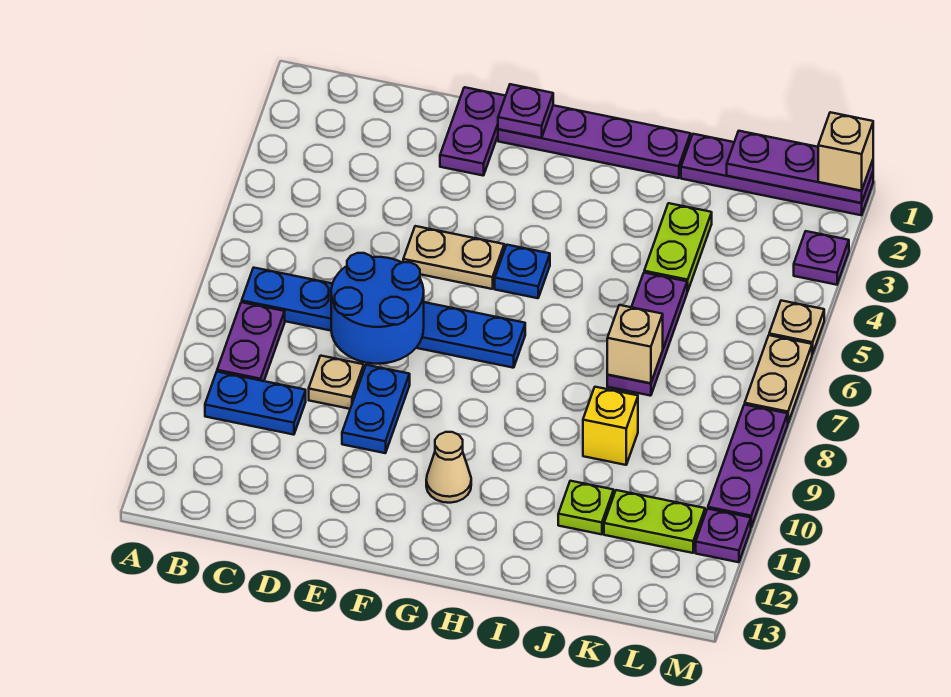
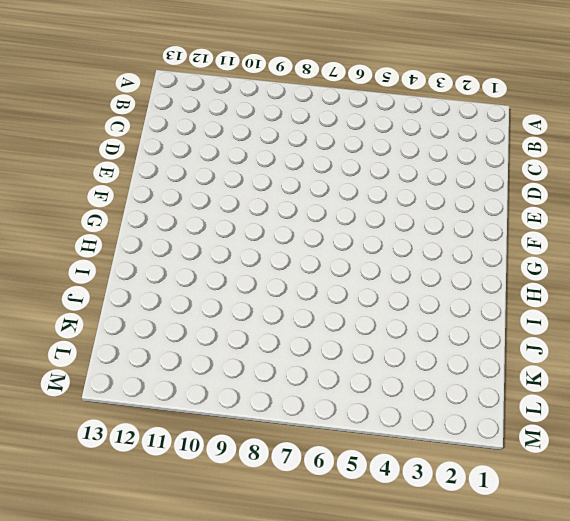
none -> blue 1x6 plate [242,268,525,368]
none -> purple 1x2 plate [217,302,285,381]
none -> blue 1x2 plate [205,372,306,435]

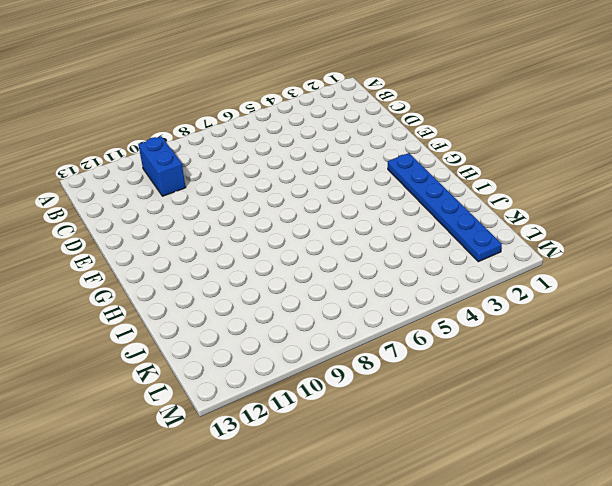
blue 1x2 brick [138,136,186,196] -> blue 1x2 plate [205,372,306,435]
blue 1x6 plate [388,153,502,262] -> blue 1x6 plate moved to [242,268,525,368]
none -> purple 1x2 plate [217,302,285,381]
none -> tan 1x1 plate [309,356,364,409]
none -> purple 1x2 plate [440,87,505,176]

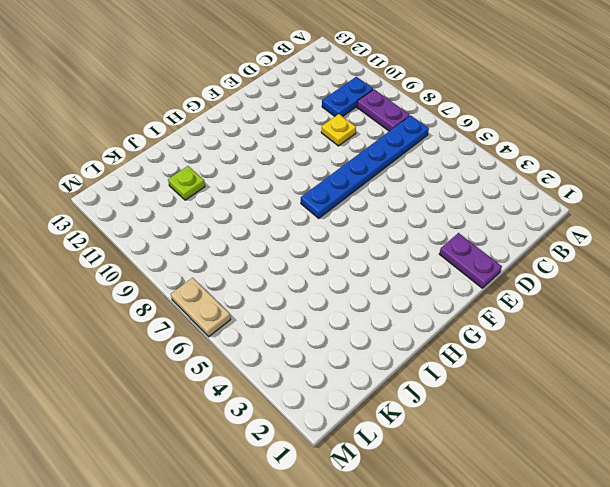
yellow 1x1 plate [321,114,356,146] -> tan 1x1 plate [309,356,364,409]
none -> tan 1x2 plate [403,226,504,289]
none -> blue 1x2 plate [342,365,410,453]
none -> purple 1x4 plate [498,105,691,178]

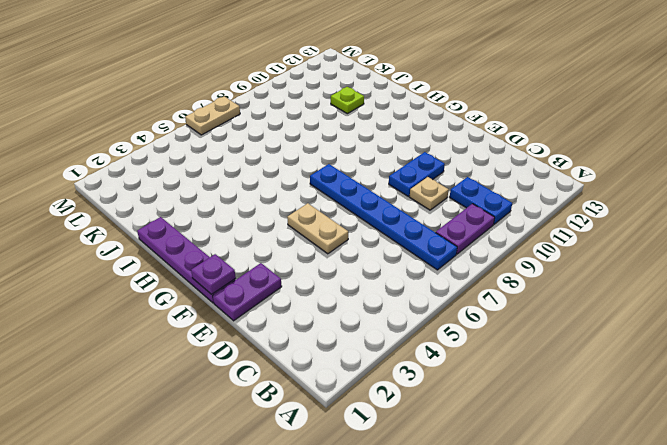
none -> blue 1x1 plate [495,245,550,298]
none -> tan 1x1 cone [426,432,471,503]
none -> purple 1x4 plate [681,134,873,215]

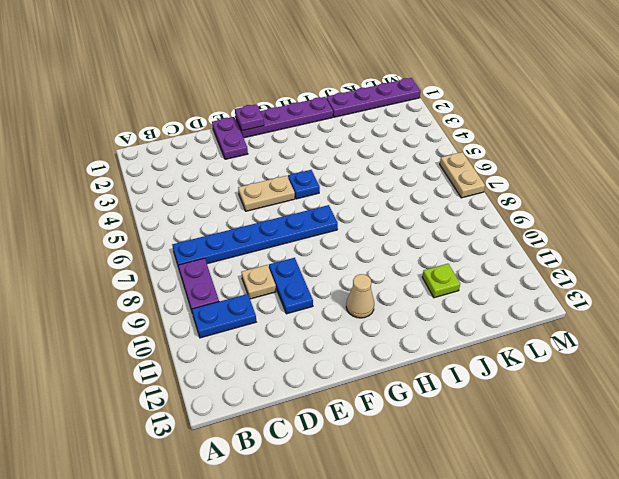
none -> lime 1x2 plate [644,203,712,291]
none -> purple 1x3 plate [607,273,688,396]
none -> yellow 1x1 brick [583,387,638,465]

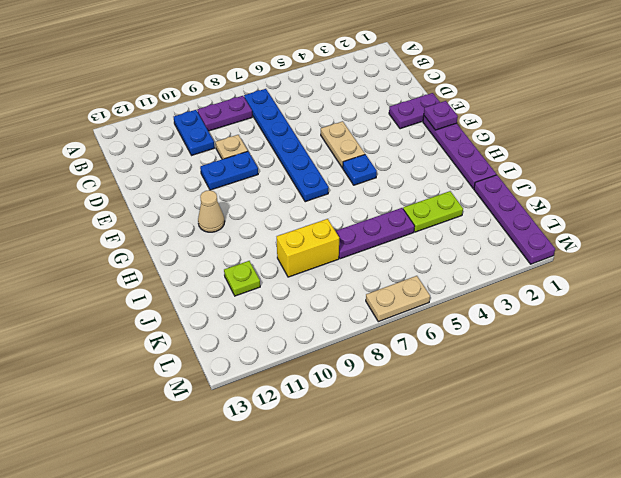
yellow 1x2 brick [277,219,339,277] -> yellow 1x1 brick [583,387,638,465]
none -> lime 1x2 plate [604,490,705,553]
none -> purple 1x1 plate [794,231,849,285]
none -> tan 1x1 plate [769,301,824,354]

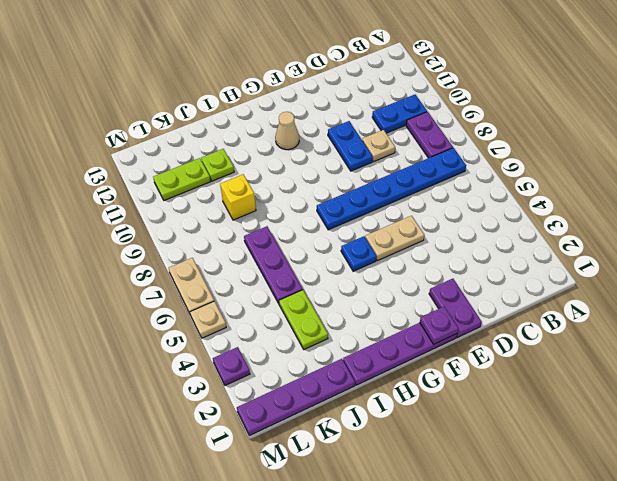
none -> purple 1x3 plate [708,405,788,527]
none -> purple 1x1 plate [696,509,751,562]
none -> blue 2x2 round brick [331,253,424,364]

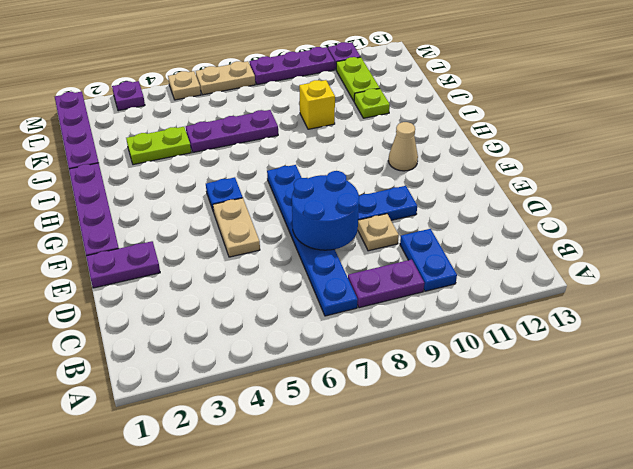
none -> purple 1x1 plate [498,84,553,138]
none -> tan 1x1 brick [607,305,663,383]
none -> purple 1x3 plate [727,131,873,203]

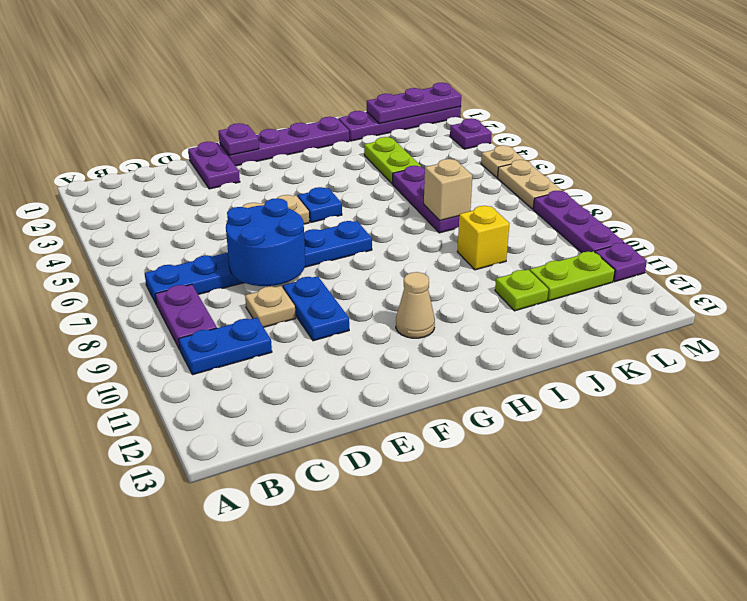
none -> tan 1x1 brick [818,112,873,191]

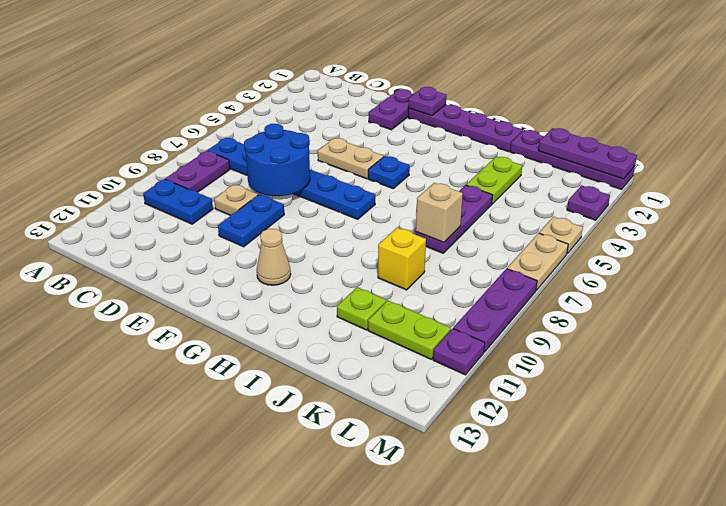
none -> tan 1x1 brick [818,112,873,191]

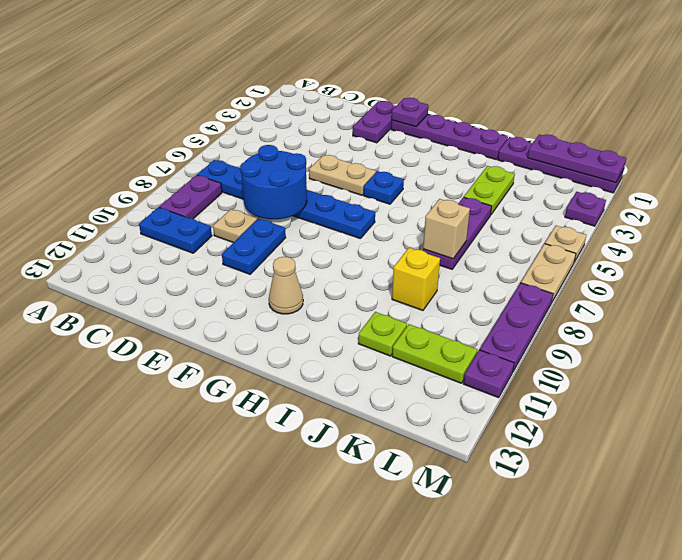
none -> tan 1x1 brick [818,112,873,191]

